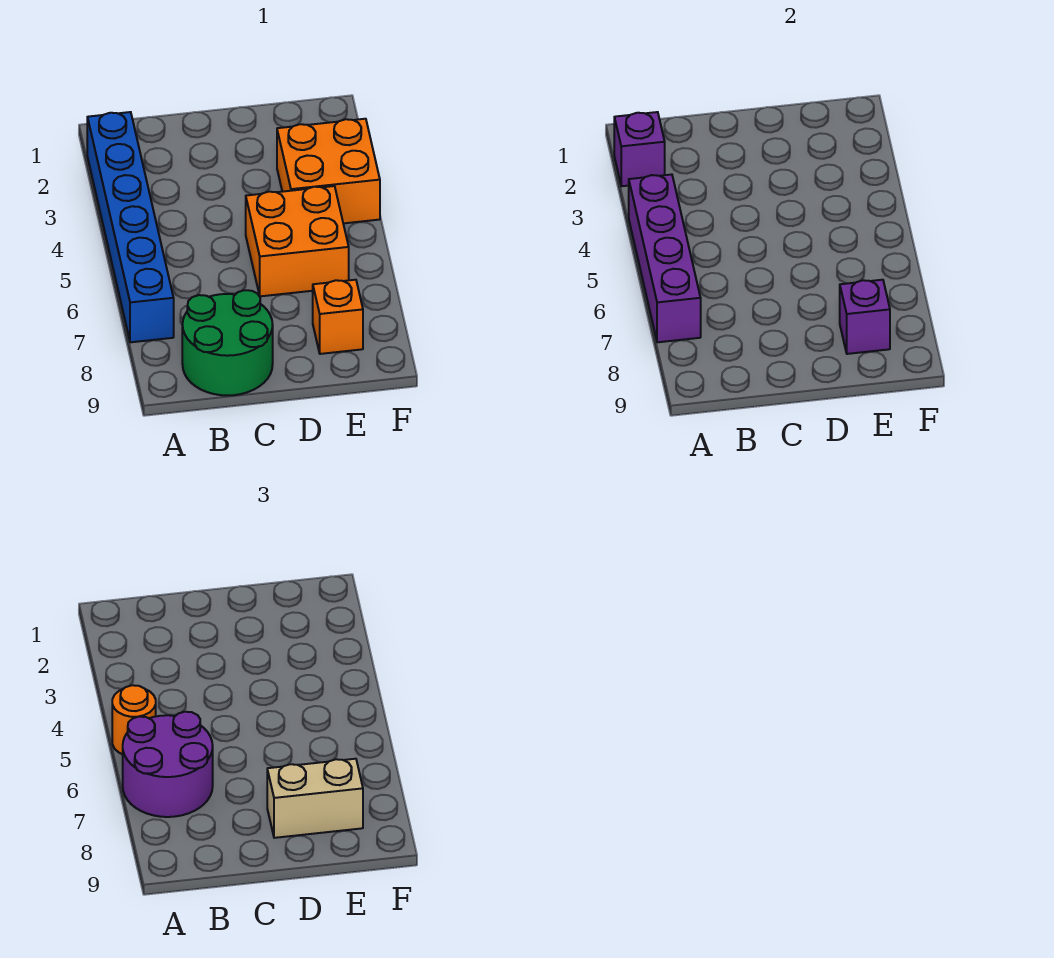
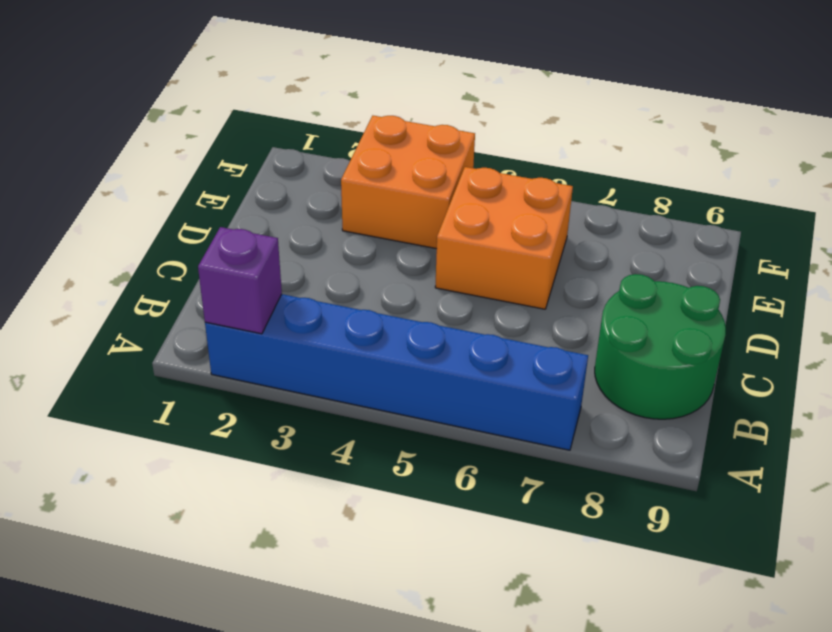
none -> orange 1x1 brick [313,280,363,354]
none -> purple 1x4 brick [629,174,701,342]

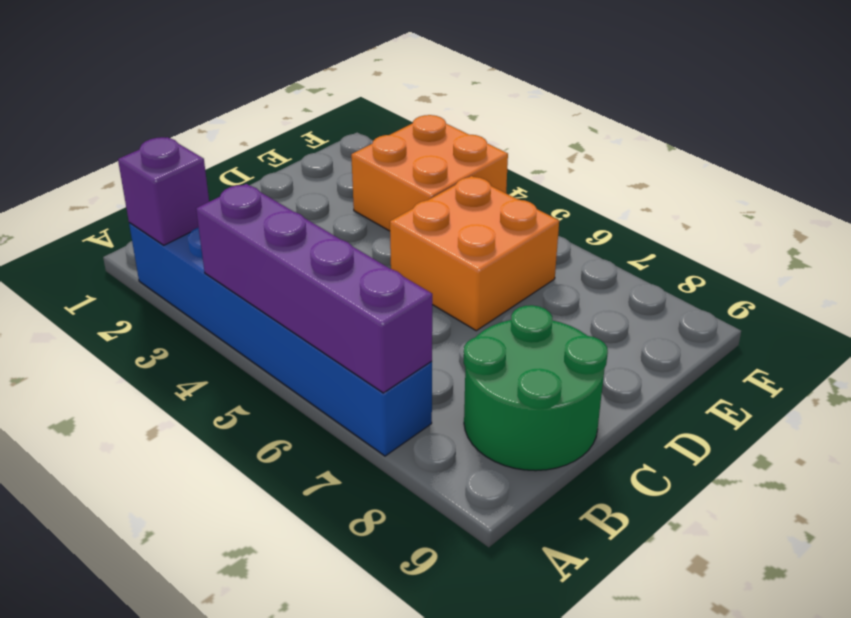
none -> orange 1x1 brick [313,280,363,354]
none -> purple 1x1 brick [840,280,890,354]

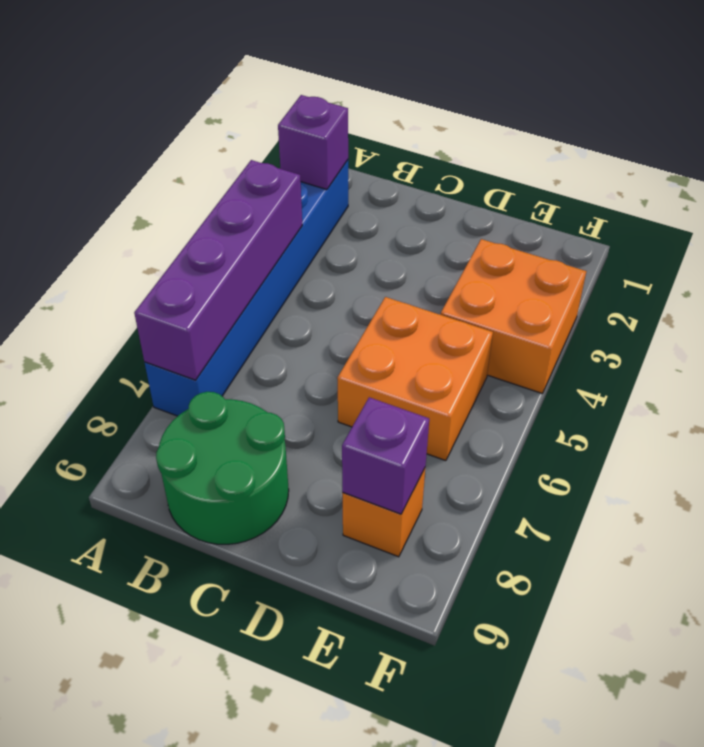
none -> orange 1x1 round brick [112,685,156,754]
none -> purple 2x2 round brick [123,712,213,817]

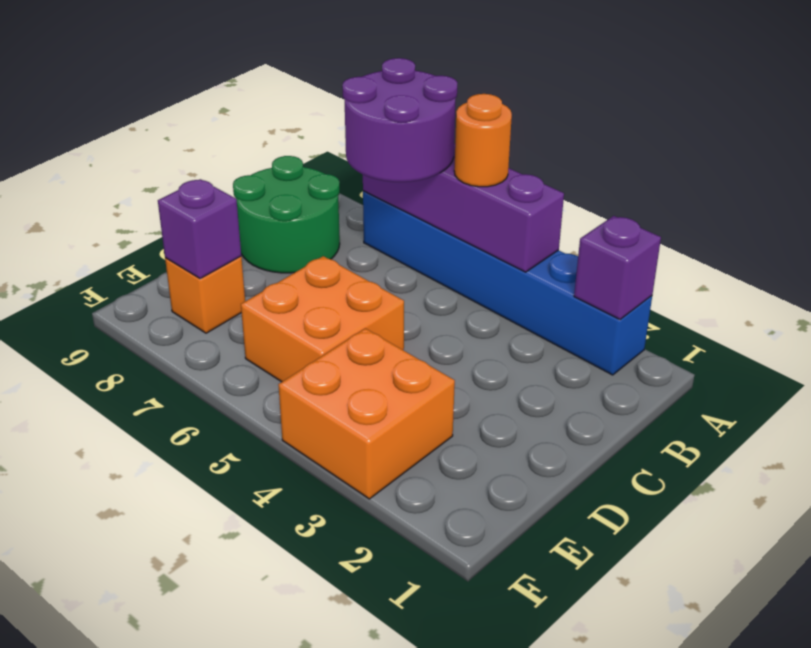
none -> tan 1x2 brick [267,759,363,838]

